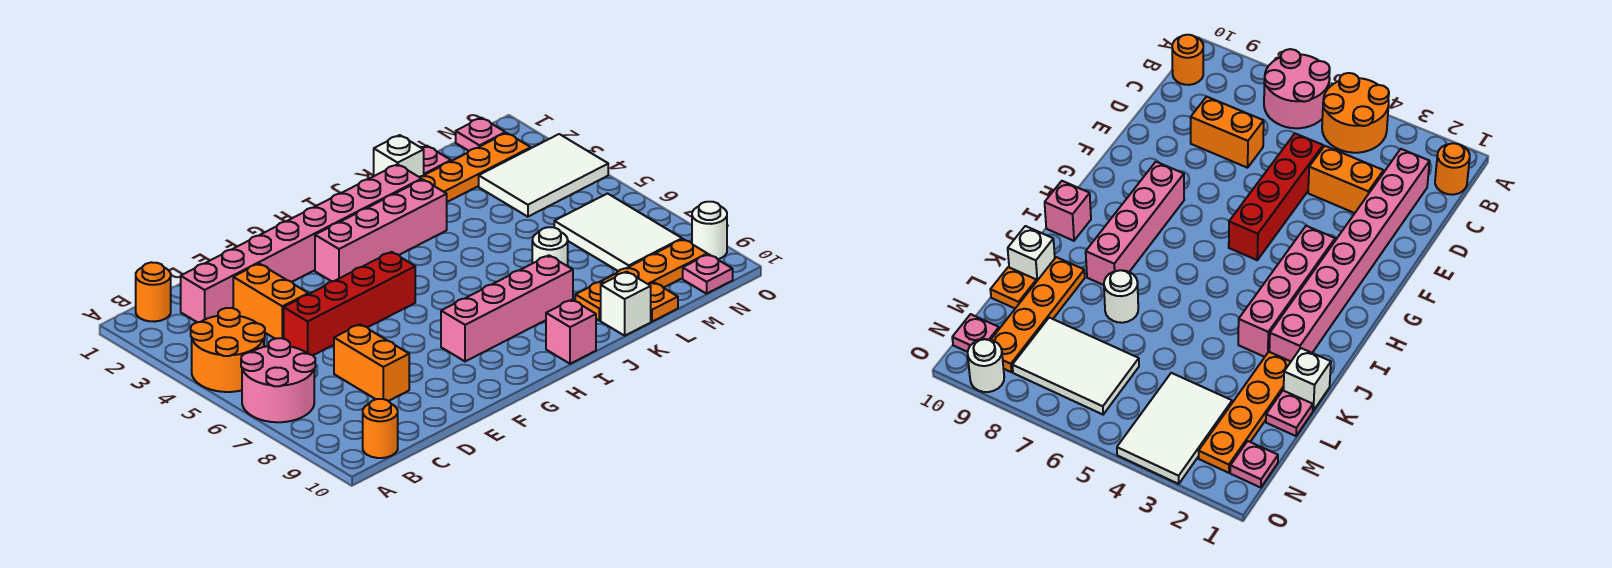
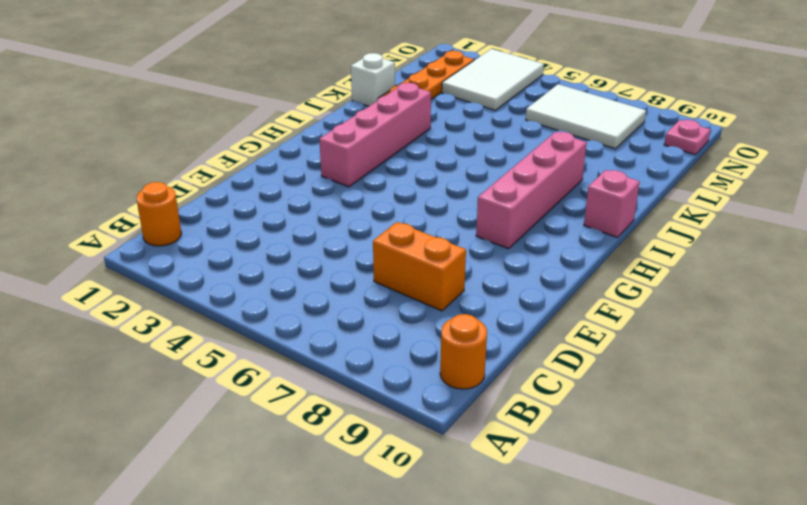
none -> orange 2x2 round brick [191,308,265,392]
none -> pink 2x2 round brick [241,338,315,422]
none -> pink 1x8 brick [181,164,422,322]

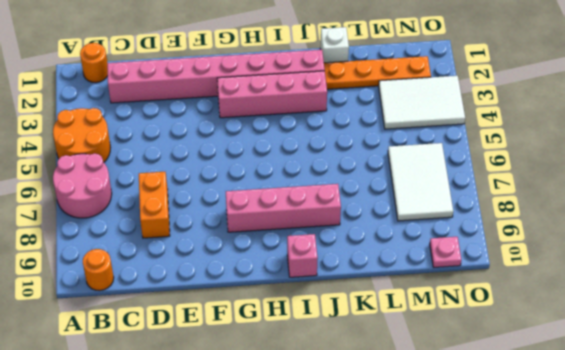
none -> orange 1x2 brick [233,264,308,339]
none -> red 1x4 brick [284,252,415,355]
none -> white 1x1 round brick [532,227,568,266]

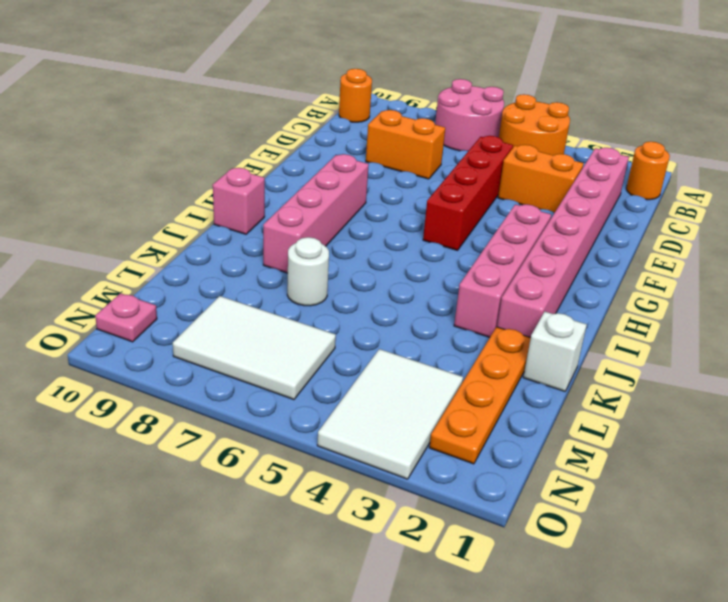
none -> orange 1x4 plate [575,239,707,321]
none -> white 1x1 brick [601,272,651,336]
none -> pink 1x1 plate [422,146,451,175]

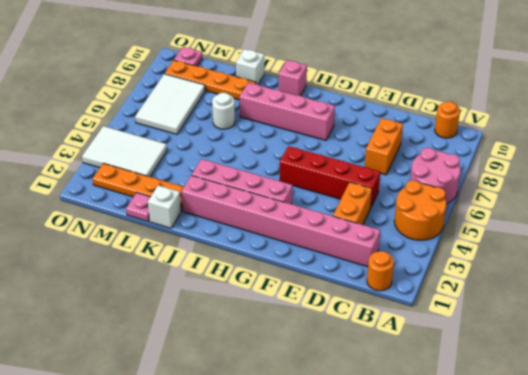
none -> orange 1x1 plate [648,282,678,322]
none -> pink 1x1 plate [456,118,505,151]
none -> white 1x1 round brick [692,202,727,259]

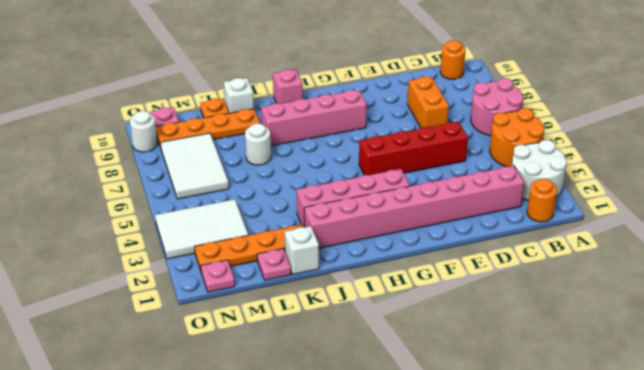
white 2x2 round brick [512,140,567,200] -> none
none -> orange 1x2 brick [233,264,308,339]

